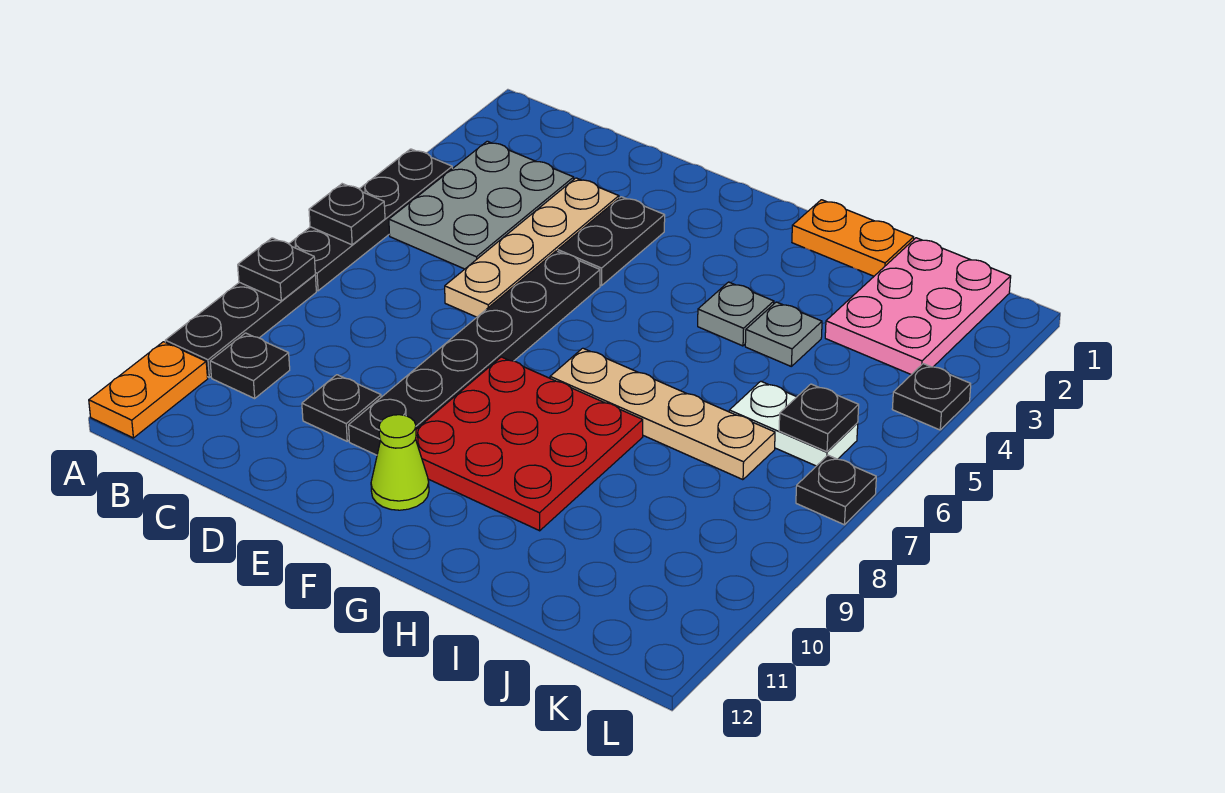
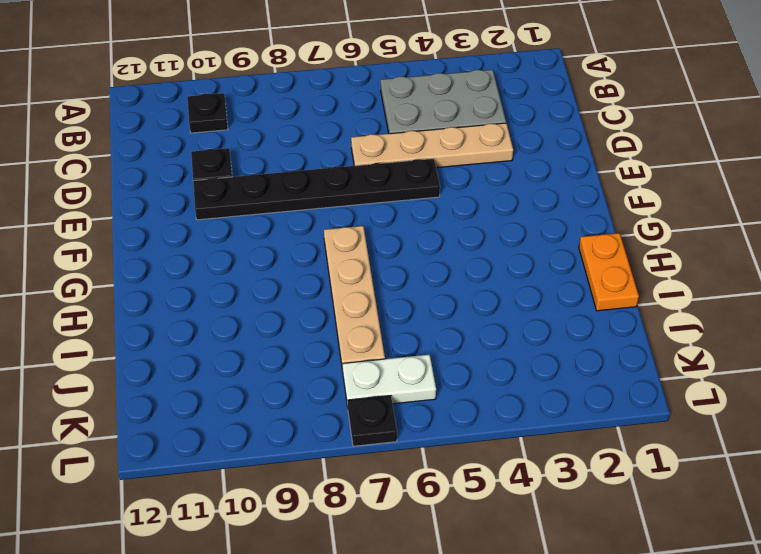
white 1x2 plate [343,354,436,407] -> white 1x2 plate turned to [729,381,858,466]
none -> black 1x4 plate [289,149,452,291]
none -> black 1x3 plate [165,275,316,377]
none -> orange 1x2 plate [89,342,208,438]

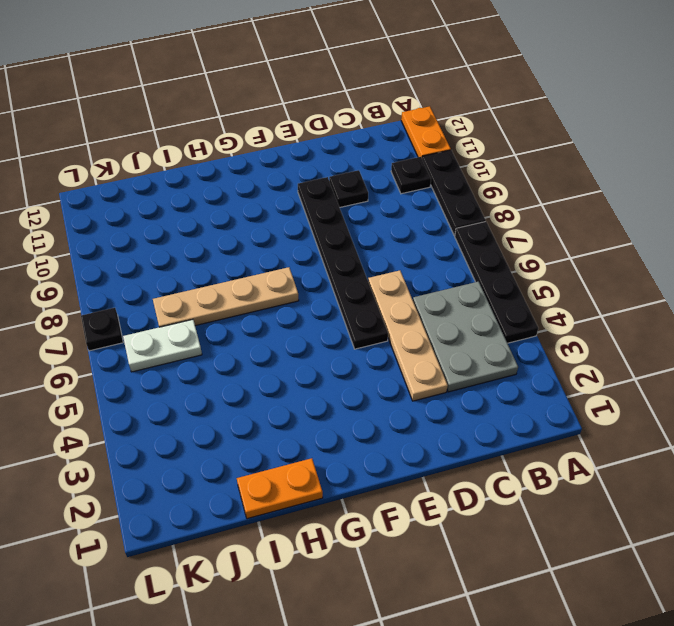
none -> black 1x2 plate [558,197,665,286]
none -> red 3x3 plate [416,357,643,531]
none -> lime 1x1 cone [371,415,429,510]

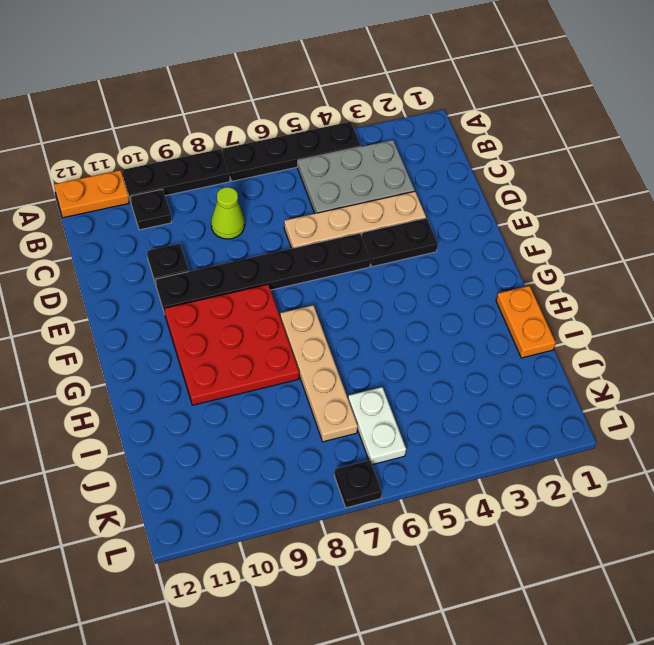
lime 1x1 cone [211,187,245,239] -> lime 1x1 cone moved to [371,415,429,510]
none -> grey 1x1 plate [698,282,774,346]
none -> grey 1x1 plate [745,302,822,366]
none -> pink 2x3 plate [825,238,1011,375]

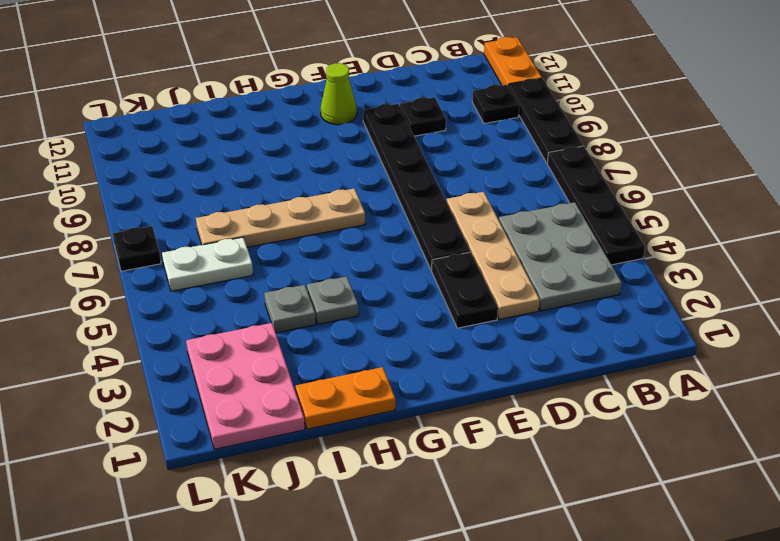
none -> red 3x3 plate [416,357,643,531]
none -> black 1x1 plate [892,364,971,430]
none -> black 1x1 plate [309,184,385,245]

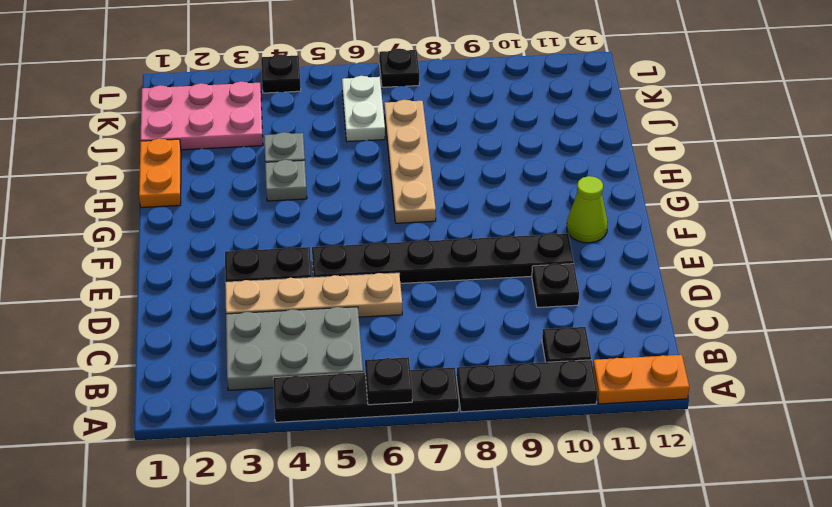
none -> red 3x3 plate [416,357,643,531]
none -> black 1x1 plate [238,238,315,301]
none -> black 1x1 plate [779,384,859,452]

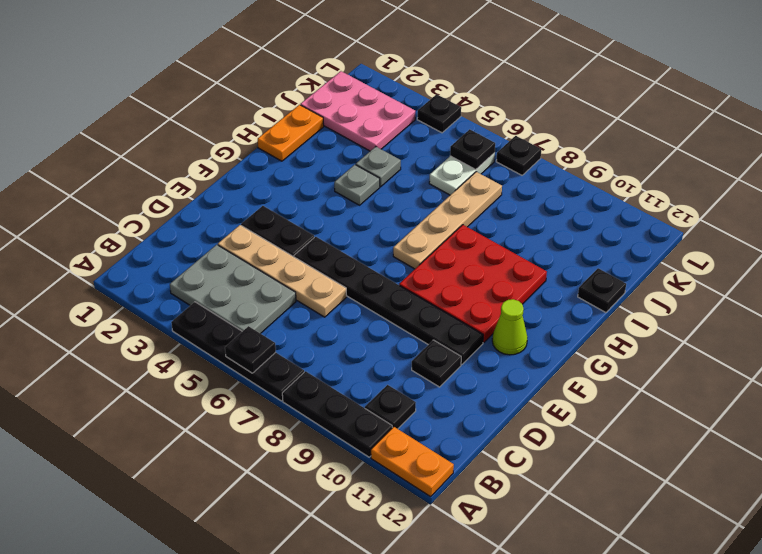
black 1x1 plate [578,268,626,313] -> black 1x1 plate moved to [238,238,315,301]

